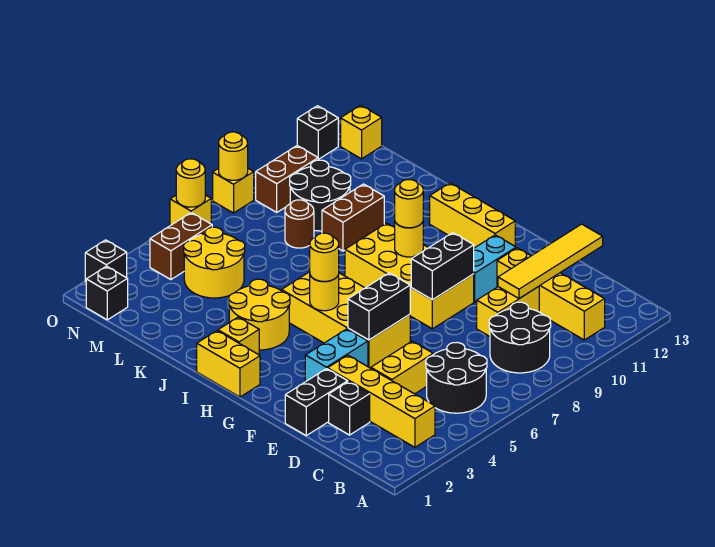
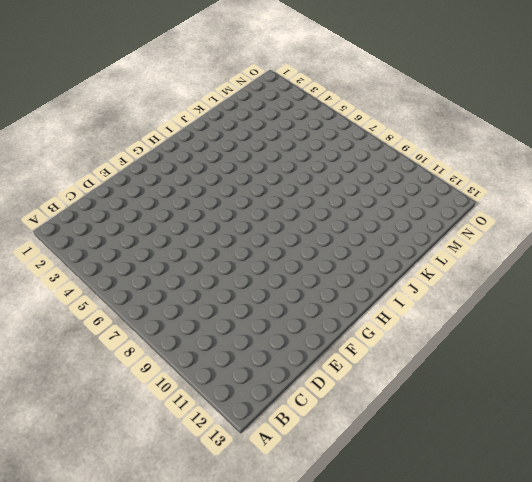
none -> yellow 1x4 brick [328,355,435,447]
none -> black 2x2 round brick [426,342,487,413]
none -> black 2x2 round brick [489,302,551,373]
none -> yellow 1x4 brick [497,248,605,340]

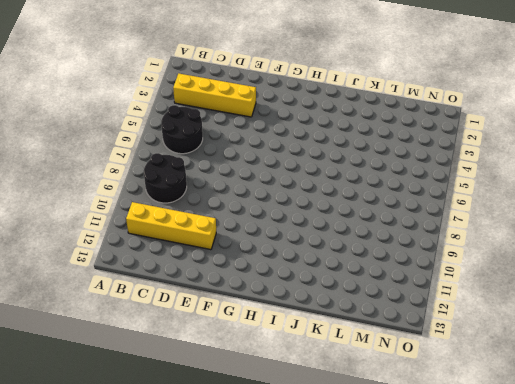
none -> black 1x1 brick [329,381,370,435]
none -> yellow 1x2 brick [371,341,433,394]
none -> yellow 1x2 brick [477,287,539,336]
none -> black 1x2 brick [285,369,348,435]

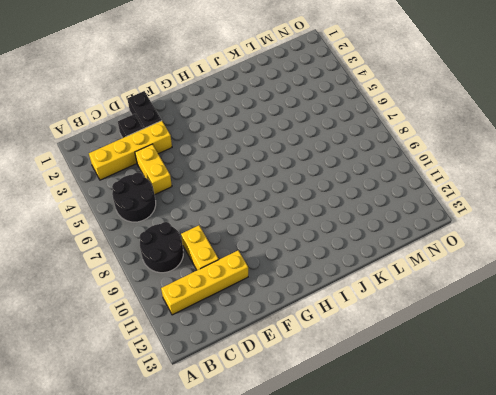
none -> cyan 1x2 brick [305,329,368,382]
none -> yellow 2x4 brick [282,272,410,368]
none -> yellow 2x4 brick [345,223,474,329]
none -> cyan 1x2 brick [474,235,516,302]

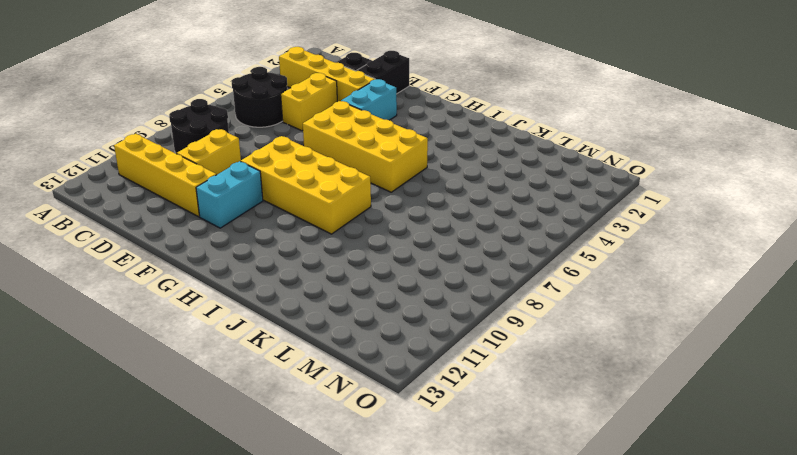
none -> yellow 1x3 brick [430,183,515,248]
none -> yellow 1x2 brick [197,331,260,397]
none -> yellow 1x1 brick [218,317,259,355]
none -> yellow 2x2 round brick [229,279,290,350]

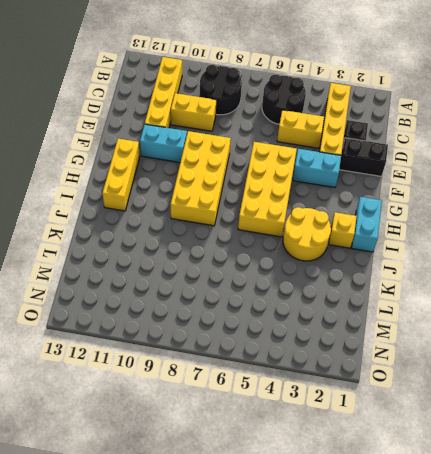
cyan 1x2 brick [352,197,382,252] -> yellow 1x2 brick [197,331,260,397]
none -> brown 1x2 brick [322,184,384,251]
none -> yellow 2x2 round brick [184,227,245,298]
none -> brown 1x1 round brick [285,200,314,248]
none -> black 2x2 round brick [290,160,351,231]

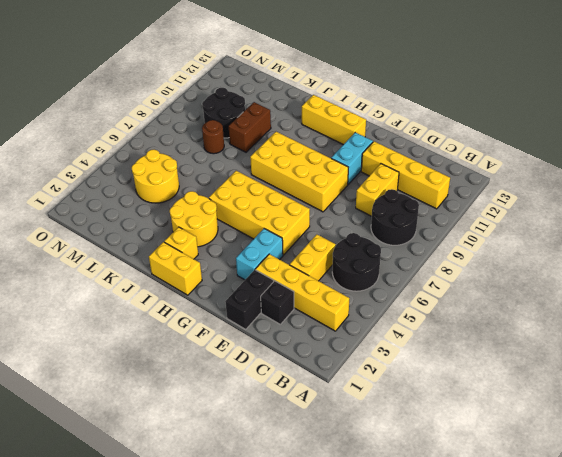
none -> black 1x1 brick [86,266,128,320]
none -> brown 1x2 brick [150,213,212,280]
none -> brown 1x2 brick [256,146,318,212]
none -> yellow 1x1 brick [341,105,382,159]

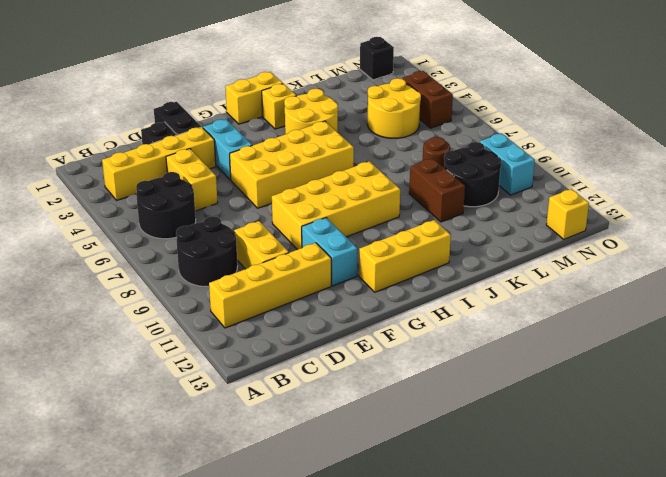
cyan 1x2 brick [480,133,535,195] -> brown 1x2 brick [256,146,318,212]
none -> black 1x1 brick [85,240,127,281]
none -> yellow 1x1 brick [170,195,211,226]
none -> yellow 1x1 brick [213,168,254,213]
none -> black 1x1 brick [297,106,338,159]

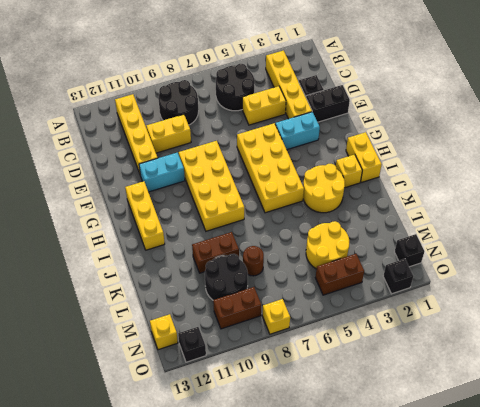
none -> yellow 1x1 brick [170,195,211,226]
none -> yellow 1x4 tile [498,224,603,299]
none -> black 1x2 brick [348,273,410,340]
none -> black 1x2 brick [411,233,474,300]

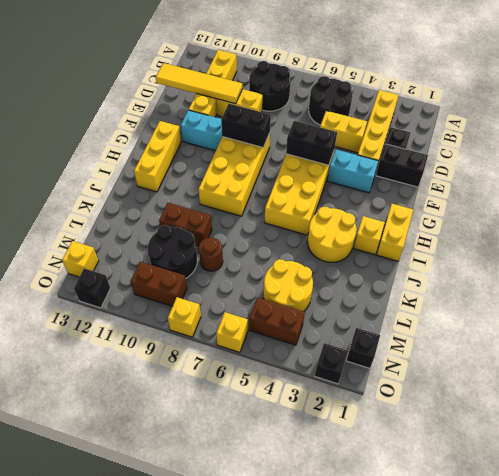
none -> yellow 1x1 round brick [310,275,339,311]
none -> yellow 1x1 round brick [395,222,423,257]
none -> yellow 1x1 round brick [176,159,205,207]
none -> yellow 1x1 round brick [219,132,248,180]

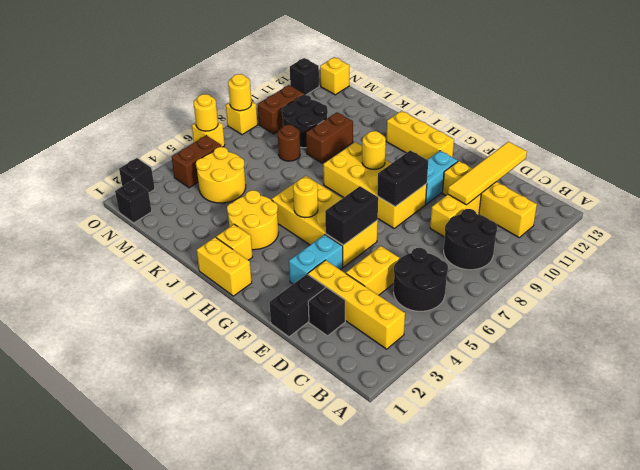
none -> yellow 1x1 round brick [310,233,339,281]
none -> yellow 1x1 round brick [395,180,423,228]

